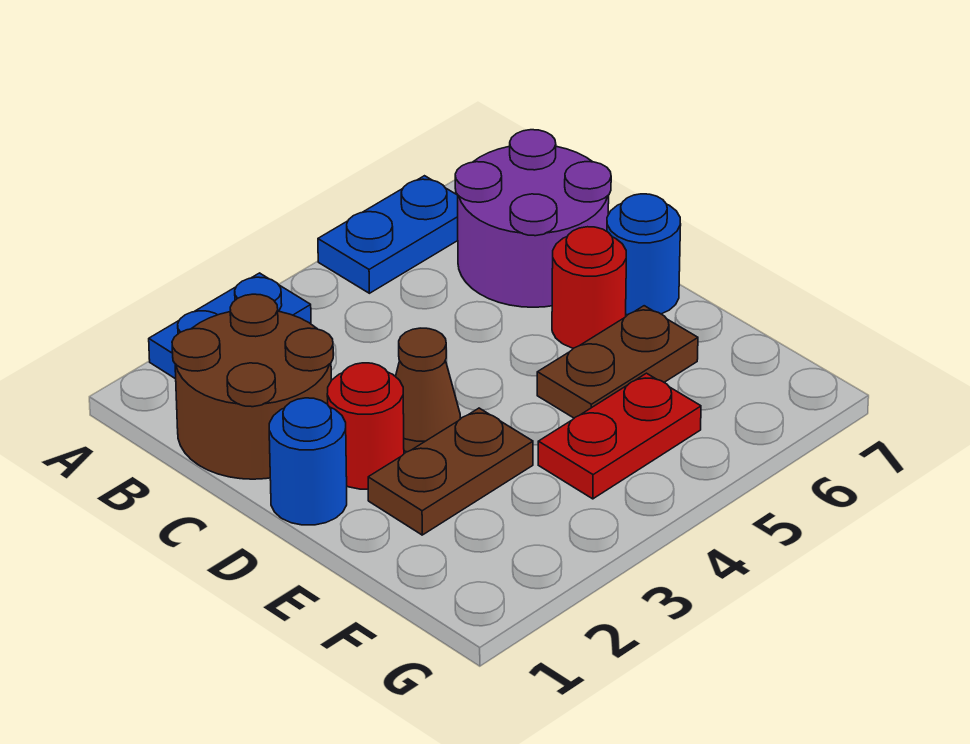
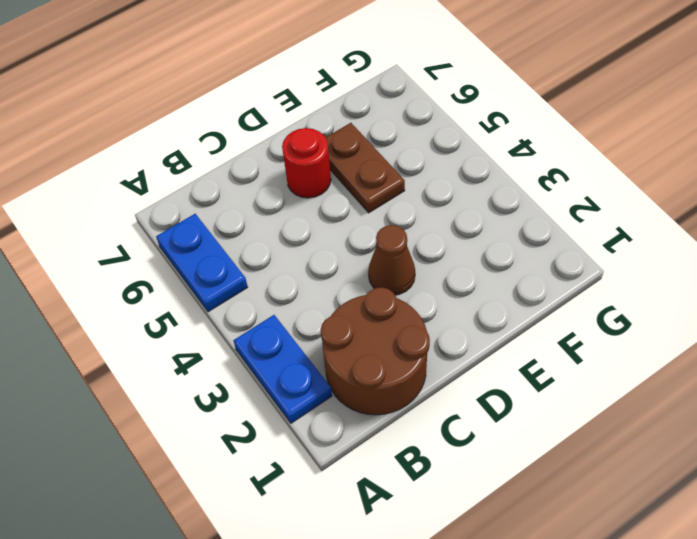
none -> purple 2x2 round brick [455,130,611,307]
none -> blue 1x1 round brick [269,398,347,525]
none -> red 1x1 round brick [327,363,404,489]

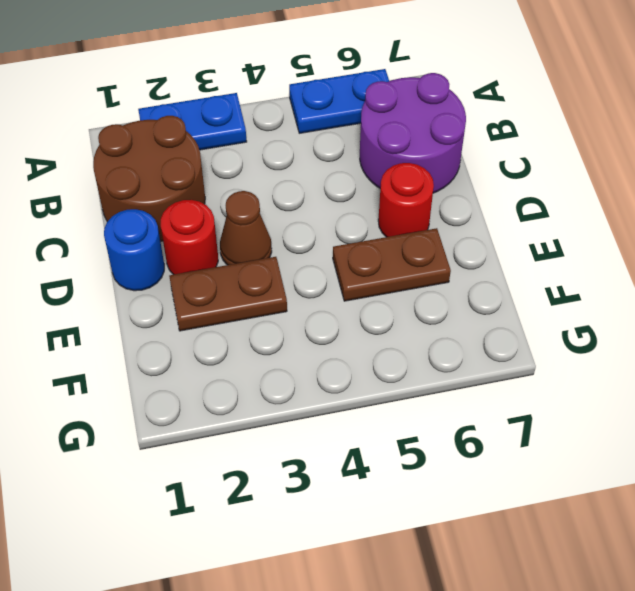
none -> blue 1x1 round brick [607,194,681,315]
none -> red 1x2 plate [538,373,701,499]

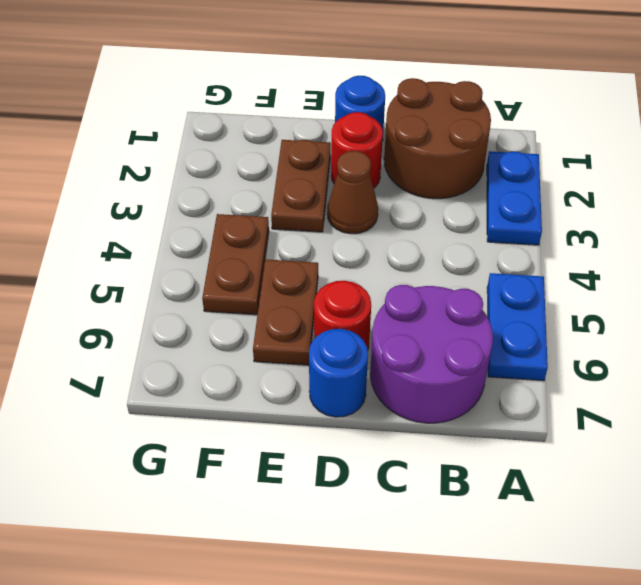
brown 1x2 plate [202,214,269,315] -> red 1x2 plate [538,373,701,499]

